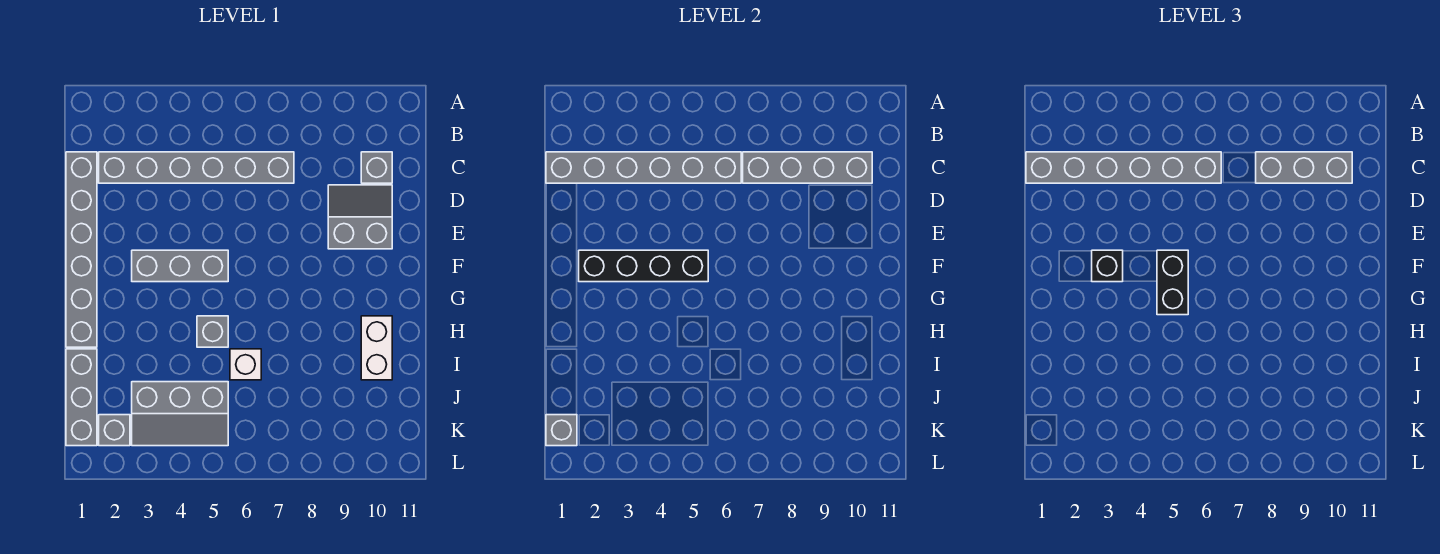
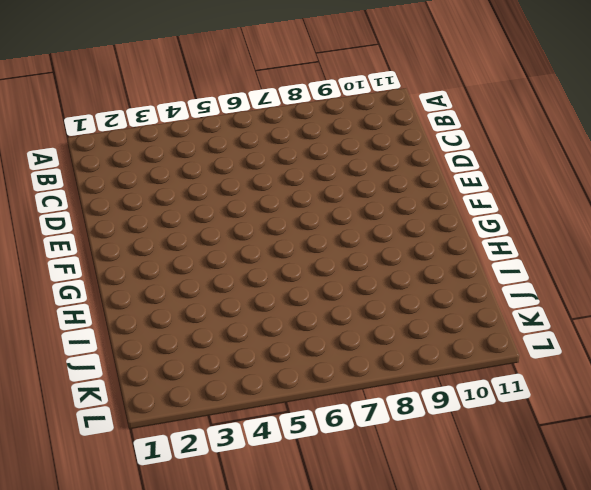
none -> grey 1x6 brick [66,152,97,347]
none -> grey 1x6 brick [99,152,294,183]
none -> grey 1x1 brick [361,152,392,183]

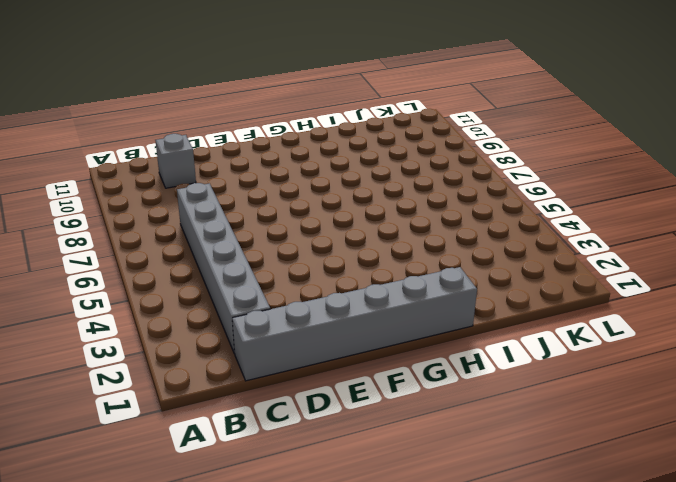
none -> grey 2x2 slope [328,185,392,249]
none -> grey 1x3 brick [132,250,228,282]
none -> grey 1x1 brick [197,316,228,347]

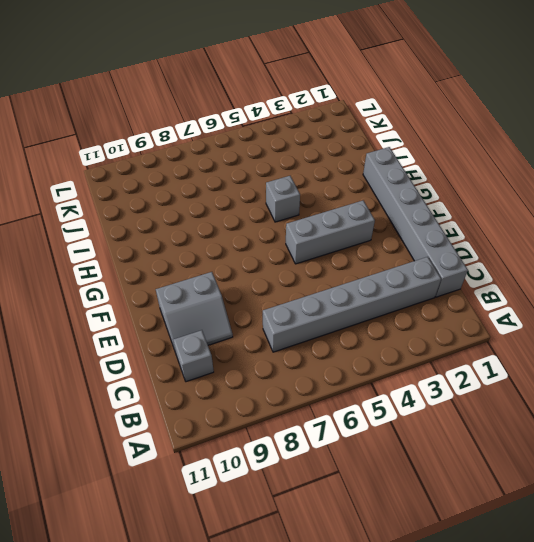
none -> white 1x2 brick [361,316,392,380]
none -> grey 1x3 brick [66,349,97,446]
none -> white 1x1 brick [230,349,261,380]

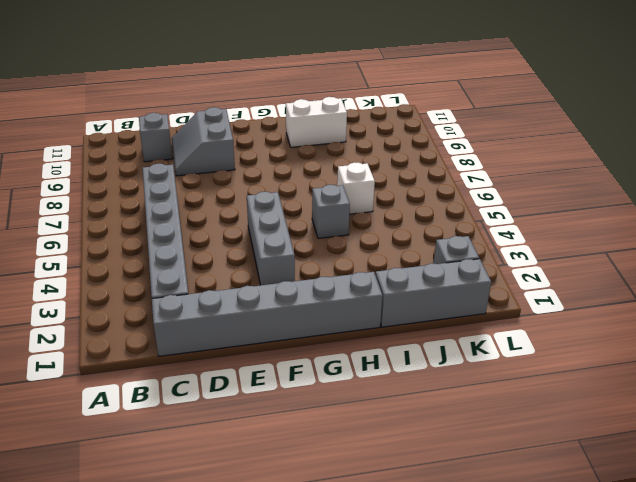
none -> grey 2x3 slope [132,382,228,446]
none -> grey 1x6 brick [546,152,741,183]
none -> grey 1x4 brick [743,152,872,183]

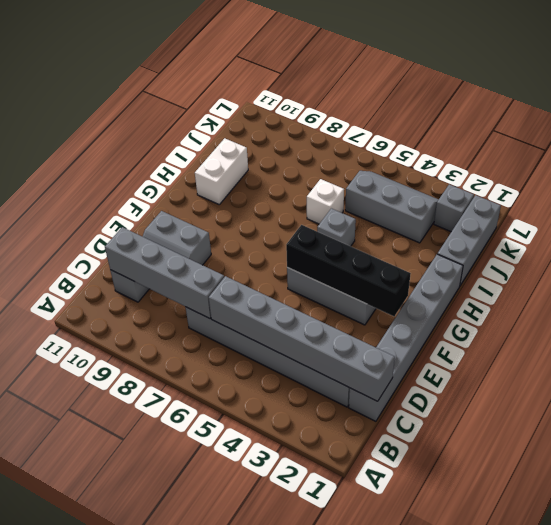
none -> grey 1x1 brick [546,415,577,446]
none -> grey 1x6 brick [1026,152,1221,183]
none -> grey 1x3 brick [1256,152,1352,183]

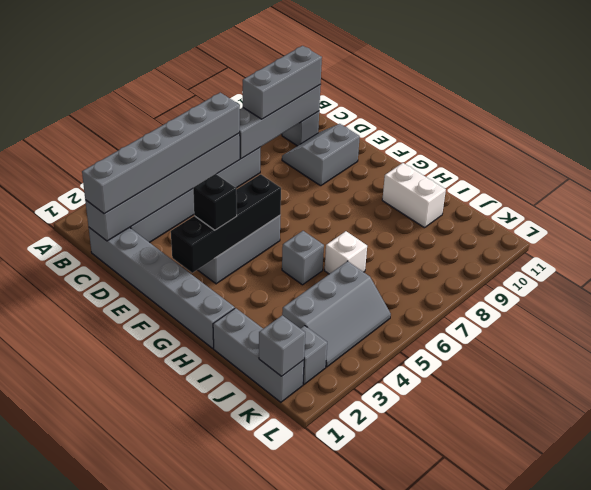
none -> black 1x2 brick [1157,250,1188,315]

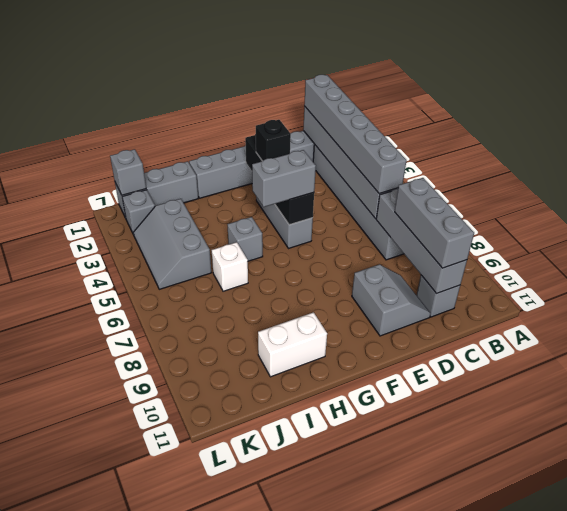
grey 1x2 brick [252,150,316,207] -> black 1x2 brick [1157,250,1188,315]

